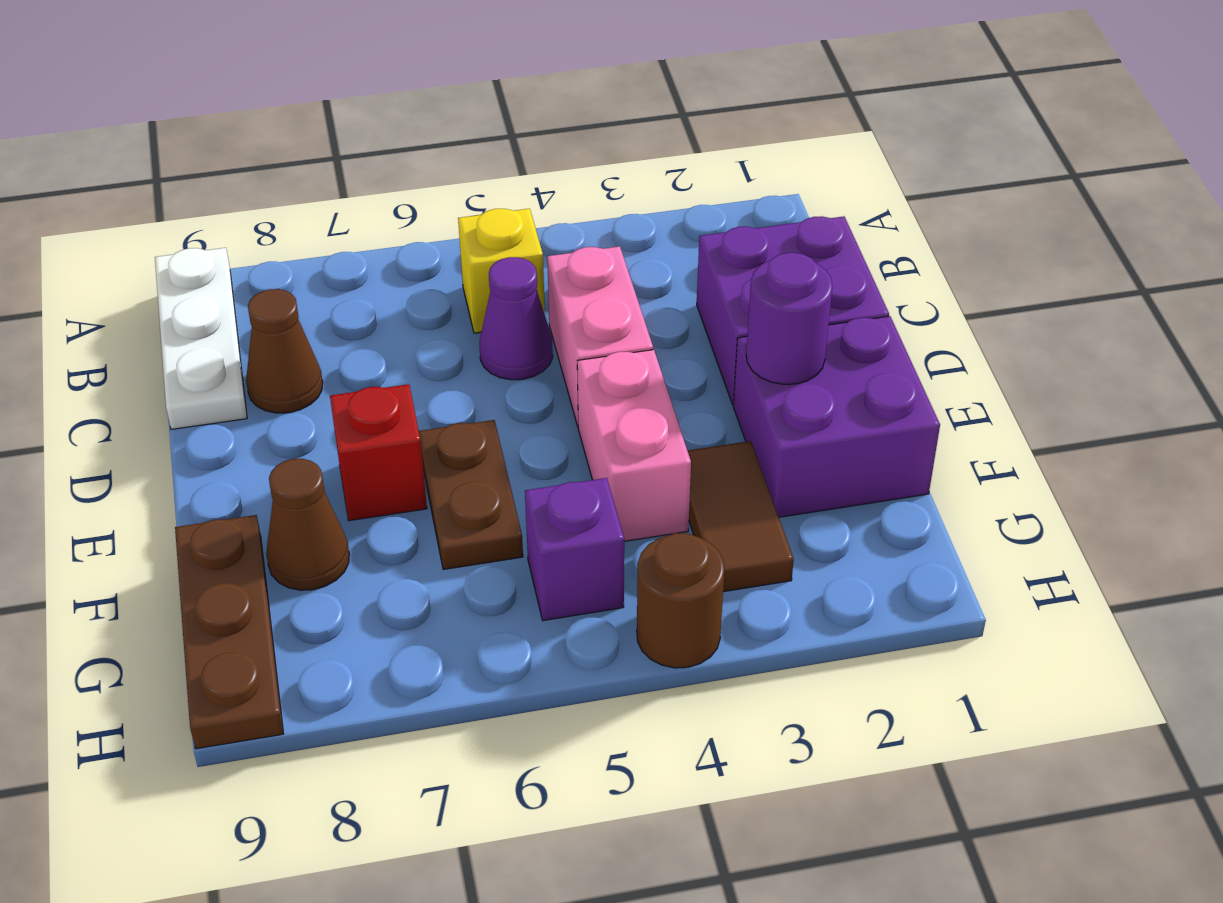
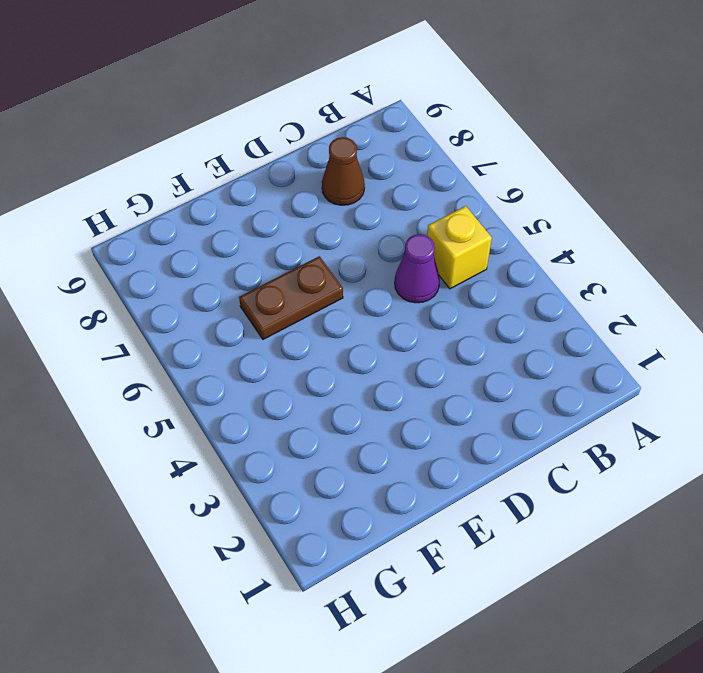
none -> white 1x3 plate [155,248,247,429]
none -> purple 2x2 brick [697,216,889,404]
none -> pink 1x2 brick [547,246,653,426]

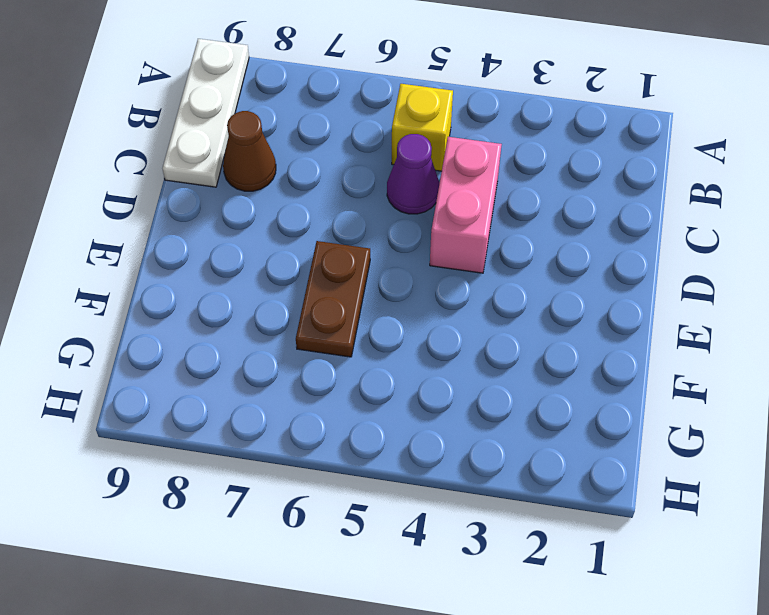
none -> purple 2x2 brick [697,216,889,404]
none -> purple 2x2 brick [733,316,940,517]
none -> pink 1x2 brick [577,350,691,541]

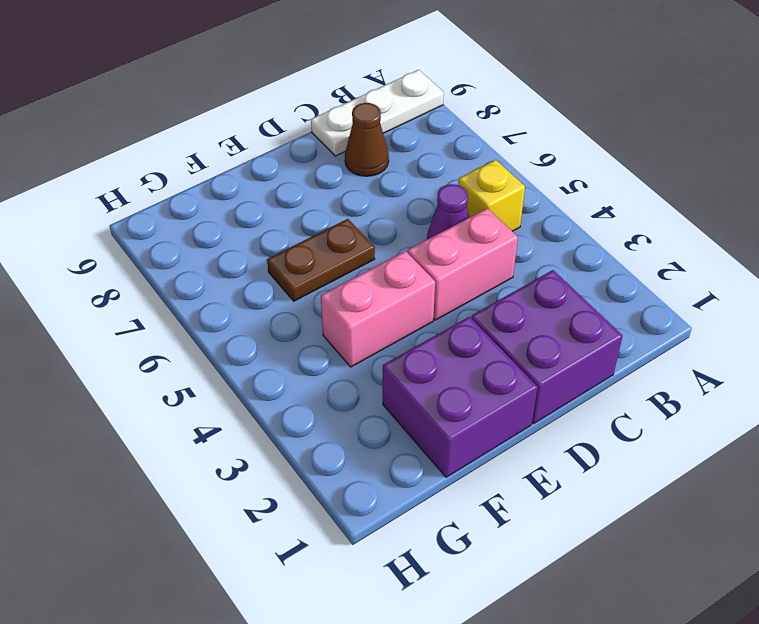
none -> red 1x1 brick [330,384,427,521]
none -> brown 1x2 tile [687,441,794,592]
none -> brown 1x1 cone [266,459,349,590]

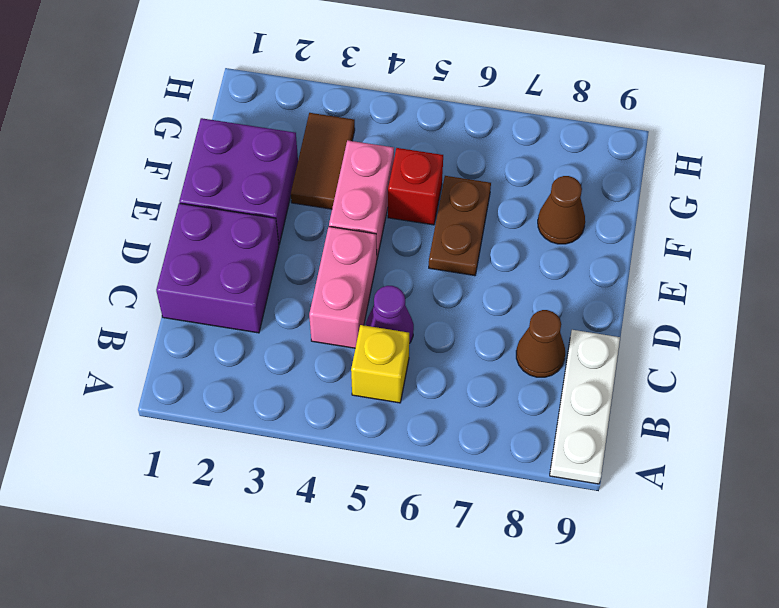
red 1x1 brick [388,148,443,225] -> red 1x1 brick moved to [330,384,427,521]
none -> brown 1x3 plate [175,515,283,749]
none -> purple 1x1 brick [525,478,624,621]
none -> brown 1x1 round brick [637,533,724,668]

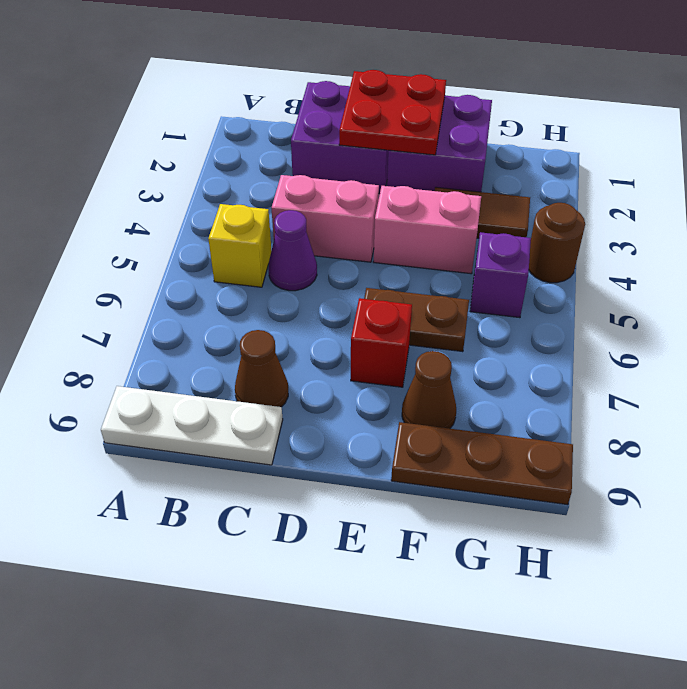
red 2x2 plate [339,70,446,155] -> purple 1x1 round brick [746,253,832,384]

